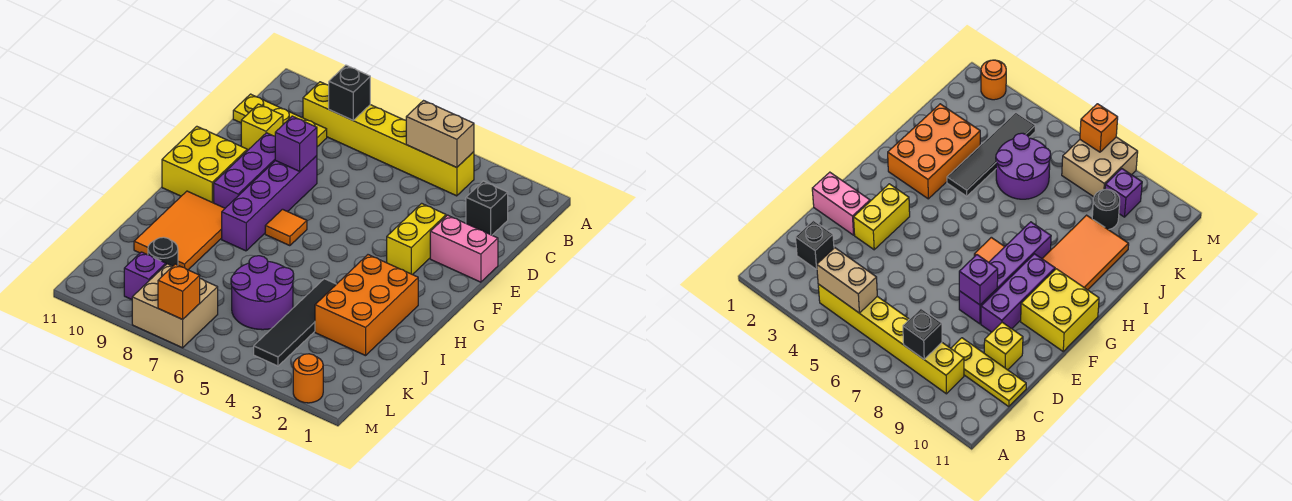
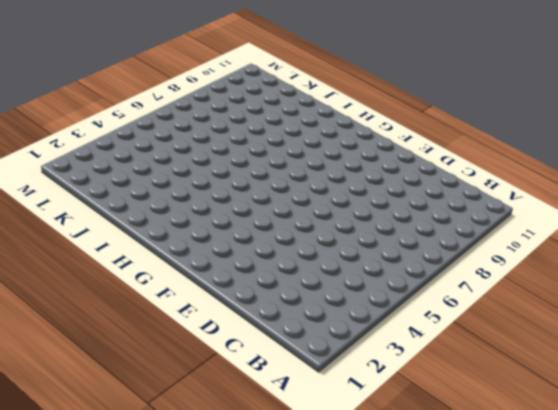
none -> yellow 1x6 brick [303,82,474,196]
none -> black 1x1 brick [466,181,508,235]
none -> yellow 1x3 plate [233,94,327,147]

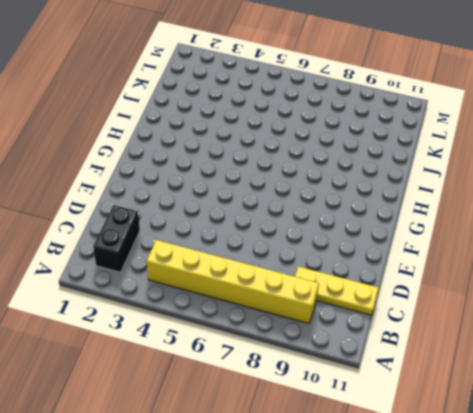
black 1x2 brick [93,205,140,272] -> black 1x1 brick [466,181,508,235]
none -> yellow 1x1 brick [241,104,283,151]
none -> pink 1x2 brick [430,215,498,282]
none -> yellow 1x2 brick [387,203,446,275]

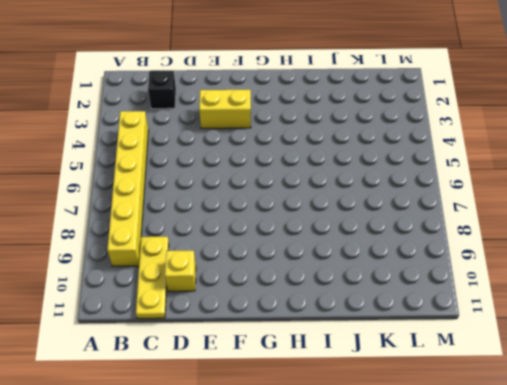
none -> pink 1x2 brick [430,215,498,282]
none -> purple 1x4 brick [222,156,317,251]
none -> purple 1x3 brick [214,133,275,208]

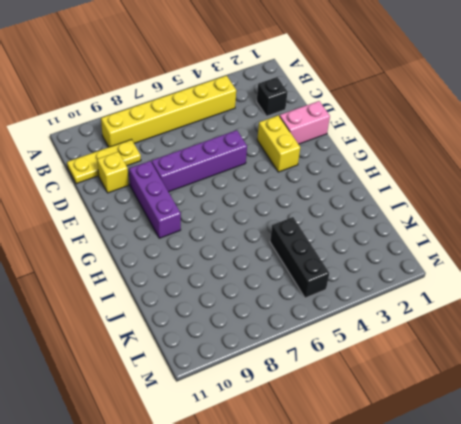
purple 1x4 brick [152,130,247,192] -> purple 1x4 brick turned to [222,156,317,251]
black 1x3 brick [270,217,329,298] -> purple 2x2 round brick [231,256,294,330]
none -> yellow 2x2 brick [162,126,247,203]
none -> orange 1x1 tile [265,209,307,246]
none -> orange 2x3 brick [315,255,418,356]

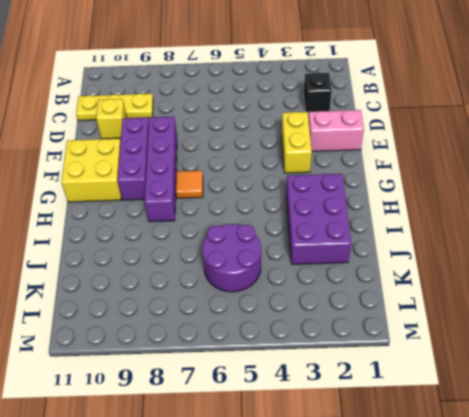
purple 2x3 brick [286,174,351,265] -> orange 2x3 brick [315,255,418,356]
none -> yellow 1x6 brick [303,82,474,196]
none -> orange 2x3 tile [134,191,225,270]
none -> black 1x4 tile [254,279,336,366]

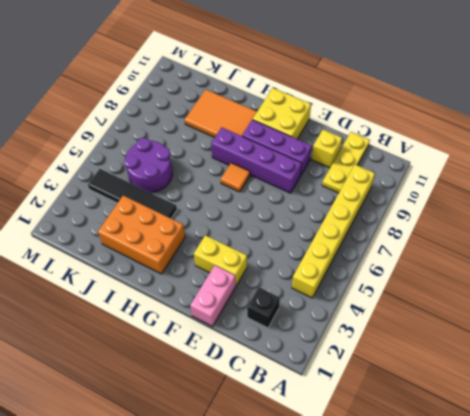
none -> black 1x1 round brick [148,237,178,266]
none -> tan 2x2 brick [132,264,218,348]
none -> purple 1x1 brick [124,252,166,300]

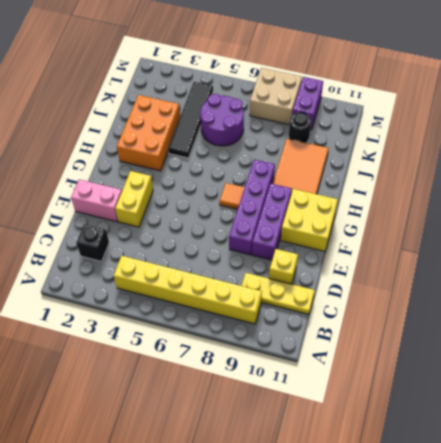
purple 1x2 brick [293,77,323,130] -> purple 1x1 brick [124,252,166,300]
none -> orange 1x1 round brick [293,354,323,403]
none -> tan 1x2 brick [406,101,474,168]
none -> black 1x1 brick [329,65,370,120]

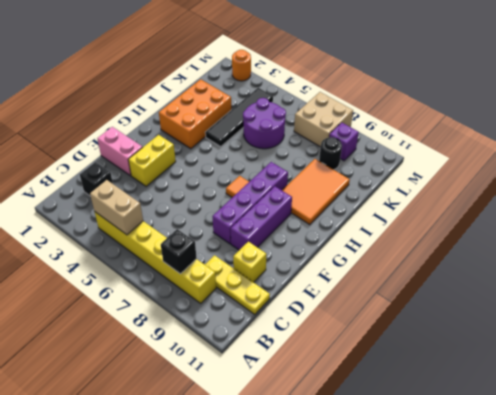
none -> yellow 2x2 brick [162,126,247,203]
none -> purple 1x1 brick [275,116,317,171]
none -> orange 1x1 brick [158,264,200,319]

